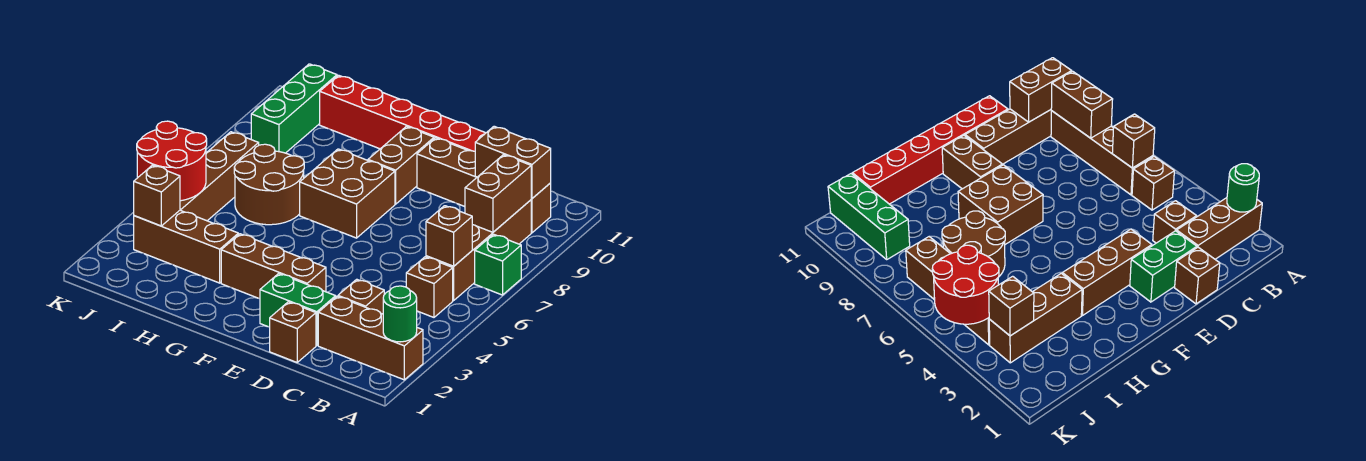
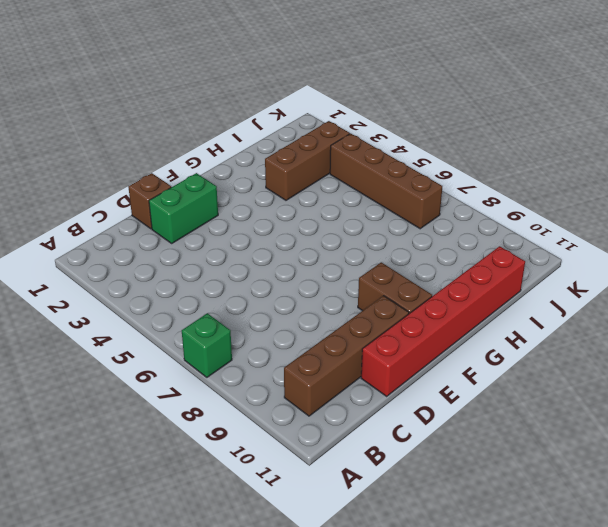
none -> brown 1x3 brick [318,296,423,380]
none -> brown 1x1 brick [406,257,453,317]
none -> brown 1x4 brick [426,200,531,301]

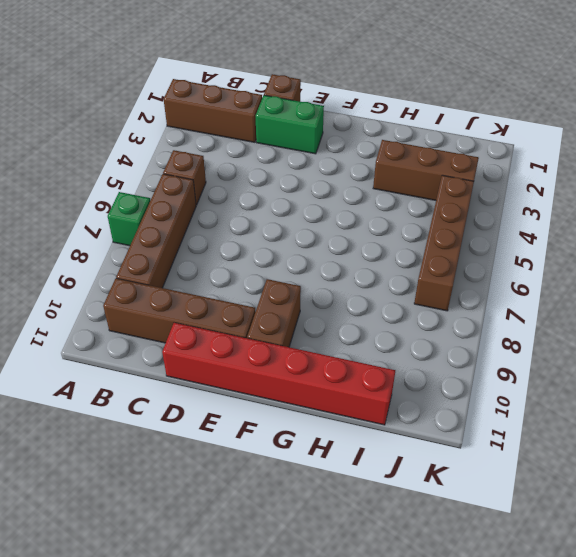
none -> brown 1x1 brick [338,279,384,314]
none -> brown 1x3 brick [221,234,326,299]
none -> brown 2x2 brick [300,149,395,238]

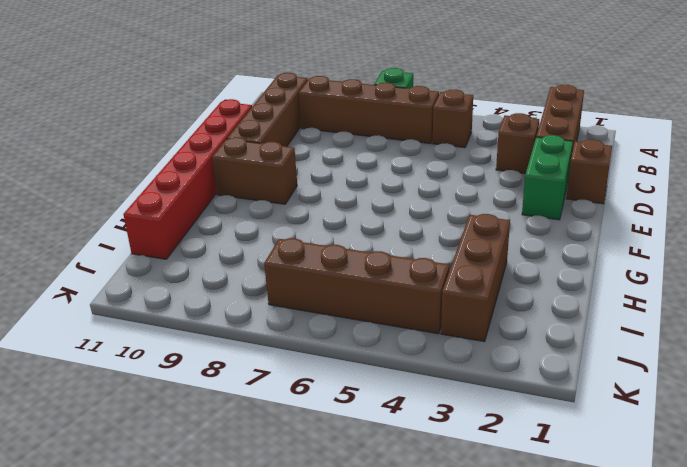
none -> brown 1x3 brick [221,234,326,299]
none -> brown 2x2 brick [300,149,395,238]
none -> brown 2x2 round brick [234,144,304,225]

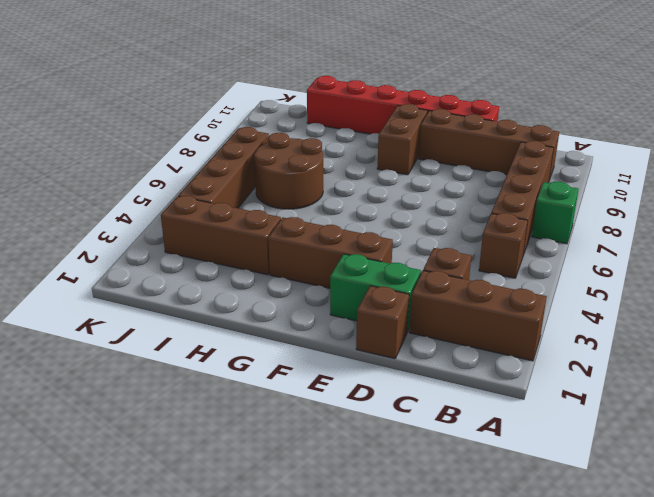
none -> brown 2x2 brick [300,149,395,238]
none -> green 1x3 brick [251,64,337,153]
none -> green 1x1 round brick [383,286,417,342]

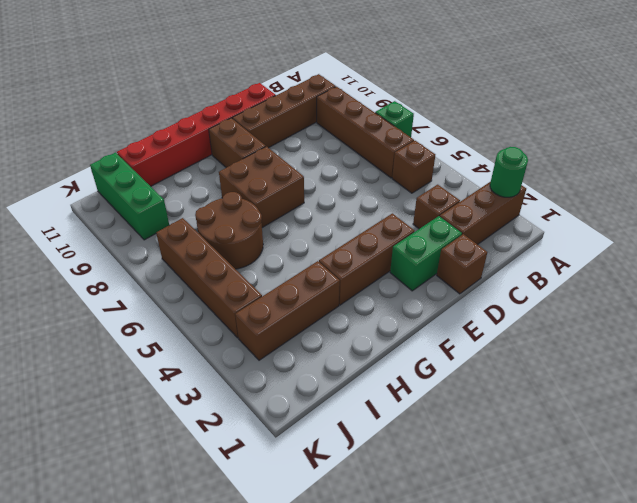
none -> brown 1x1 brick [426,206,472,266]
none -> brown 1x2 brick [465,155,532,232]
none -> brown 1x2 brick [475,126,551,198]

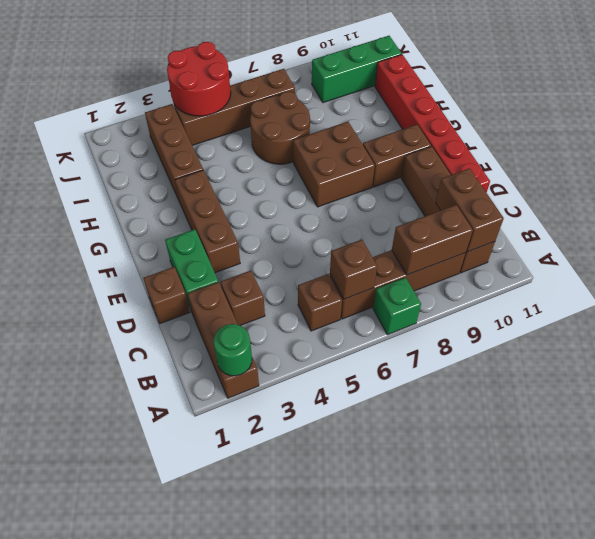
none -> brown 1x1 brick [134,165,180,226]

